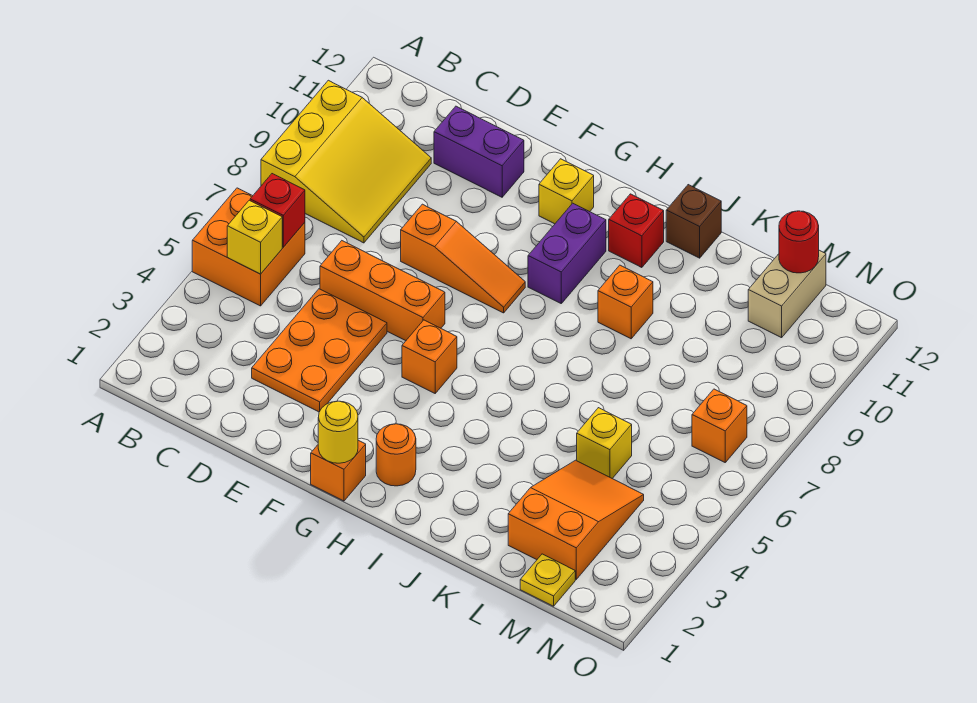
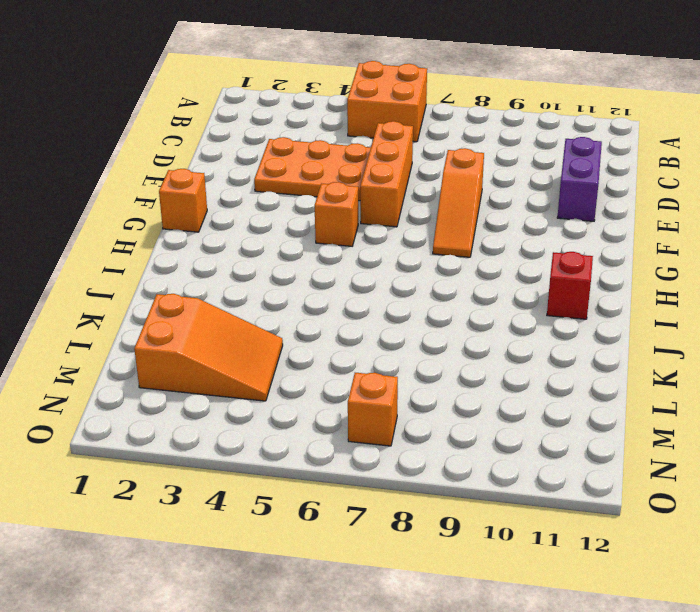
none -> yellow 3x3 slope [261,80,431,243]
none -> yellow 1x1 brick [539,159,594,224]
none -> orange 1x1 round brick [376,424,416,486]

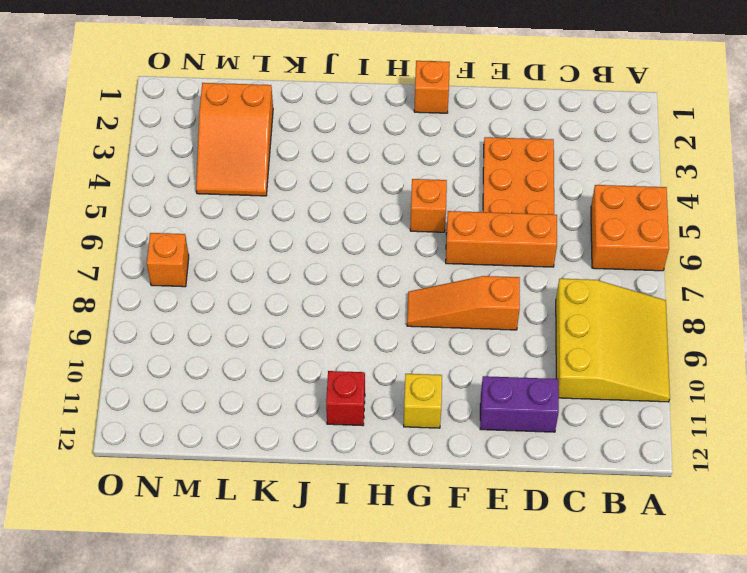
yellow 3x3 slope [556,279,670,402] -> yellow 3x3 slope turned to [261,80,431,243]
none -> orange 1x1 round brick [376,424,416,486]
none -> purple 1x2 brick [528,203,606,303]
none -> orange 1x1 brick [598,265,653,339]

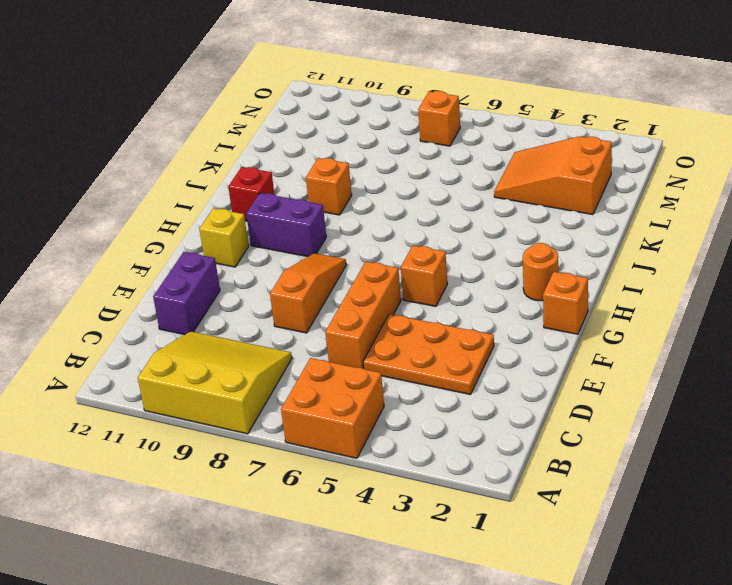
none -> brown 1x1 brick [666,185,721,258]
none -> yellow 1x1 brick [577,408,632,478]
none -> yellow 1x1 plate [520,554,575,606]

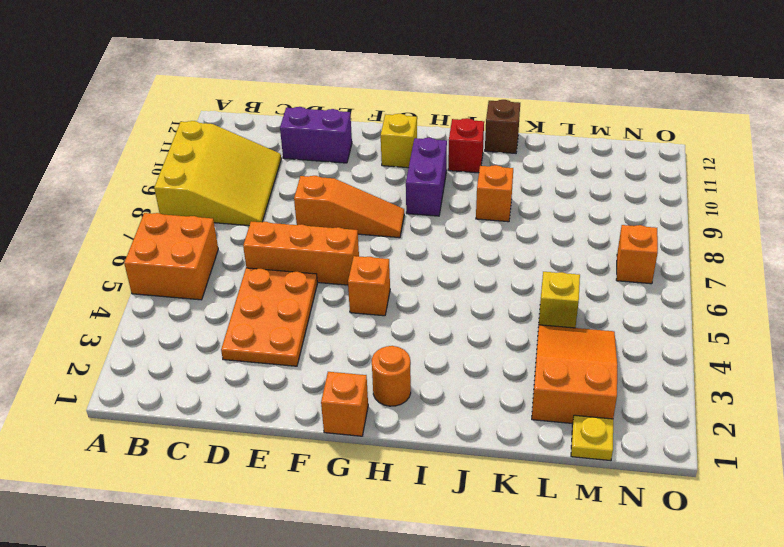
none -> tan 1x2 brick [748,250,826,338]
none -> yellow 1x1 brick [227,200,282,274]
none -> red 1x1 brick [250,174,305,247]

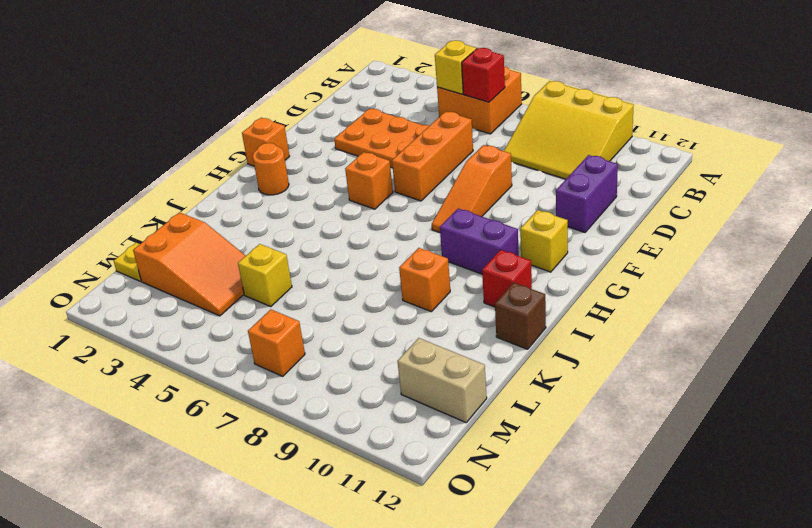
none -> yellow 1x1 round brick [318,401,358,463]
none -> red 1x1 round brick [779,211,819,273]

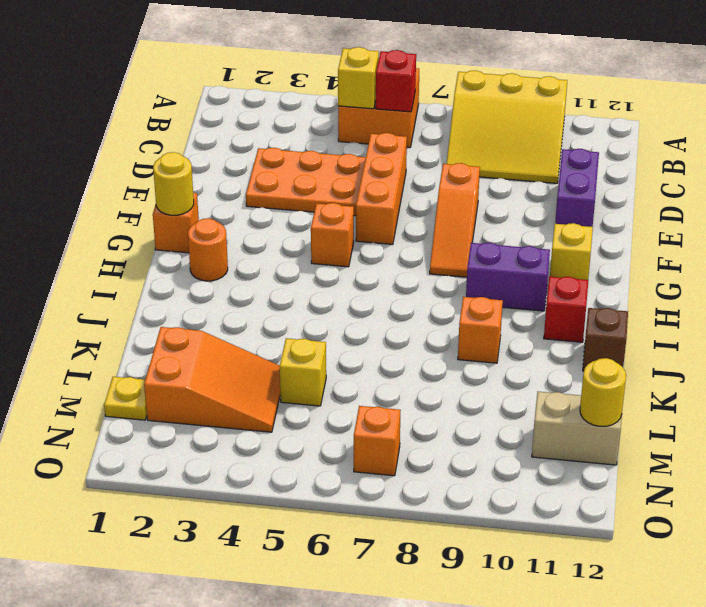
yellow 1x1 round brick [580,358,626,426] -> red 1x1 round brick [779,211,819,273]

